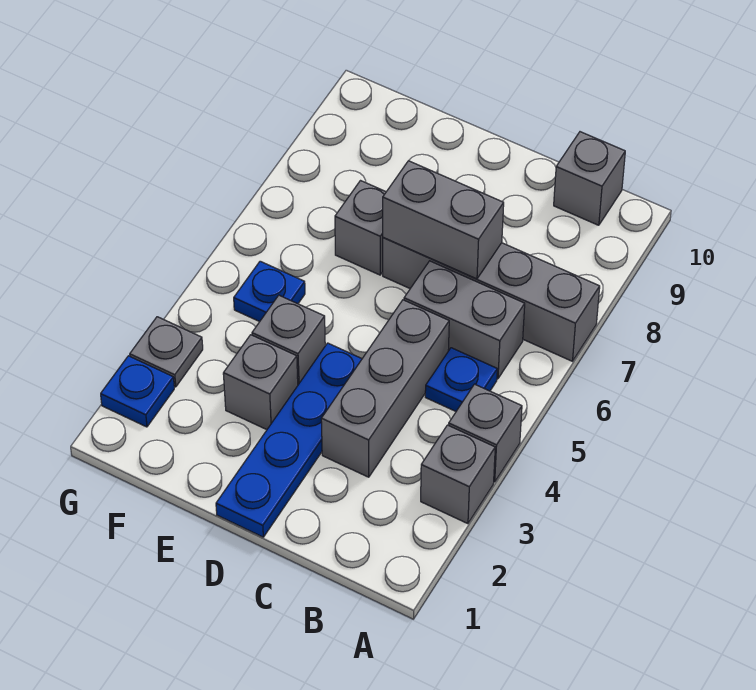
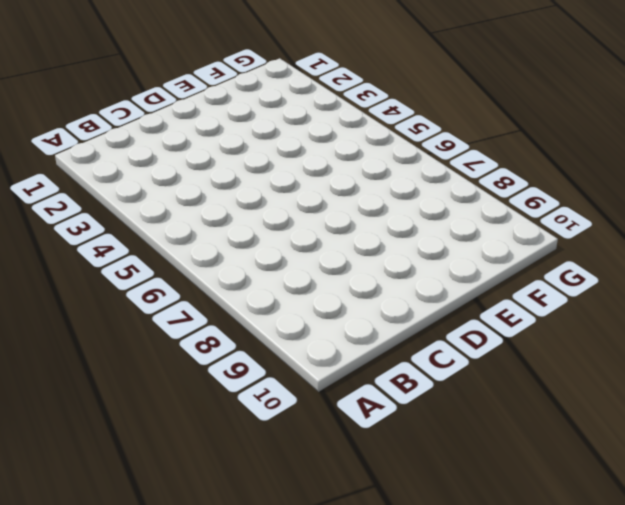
none -> grey 1x1 brick [421,425,495,524]
none -> grey 1x1 brick [449,384,522,482]
none -> grey 1x4 brick [383,237,600,361]

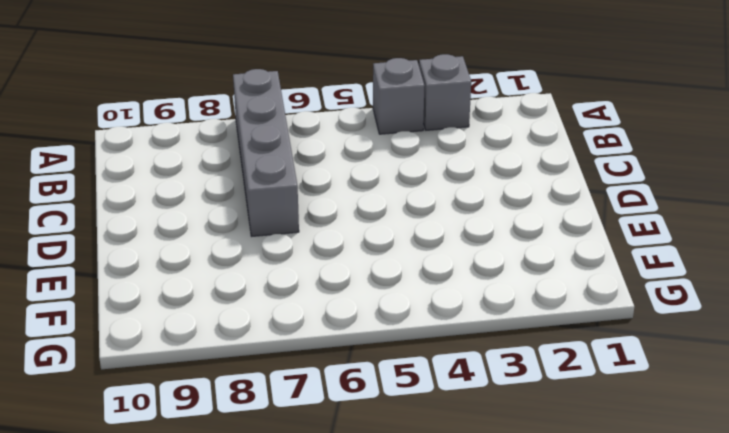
none -> blue 1x1 plate [425,348,497,411]
none -> grey 1x2 brick [404,261,525,379]
none -> grey 1x1 brick [554,132,625,225]

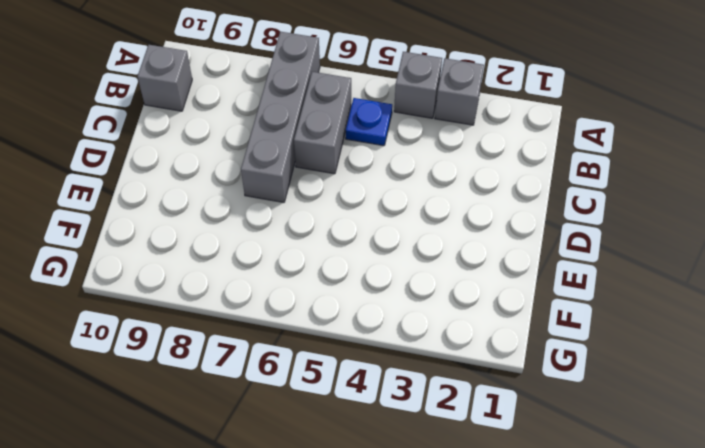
none -> grey 1x3 brick [321,300,449,477]
none -> blue 1x4 plate [216,343,362,537]
none -> grey 1x1 brick [223,335,298,430]

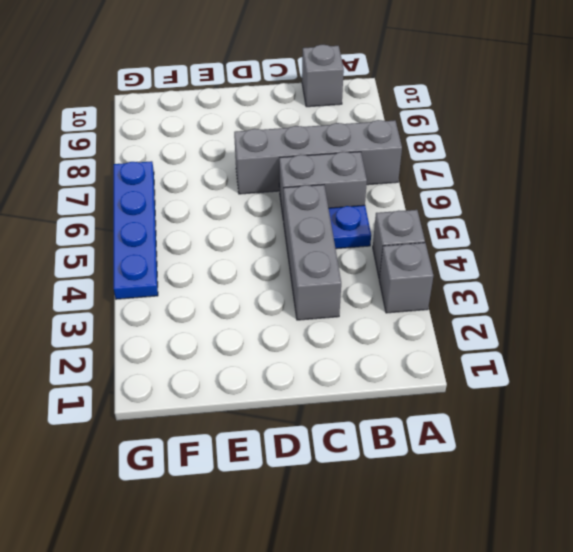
blue 1x4 plate [114,161,158,299] -> blue 1x4 plate moved to [216,343,362,537]
none -> grey 1x1 brick [223,335,298,430]
none -> grey 1x1 brick [252,295,325,385]
none -> grey 1x1 brick [335,181,386,275]

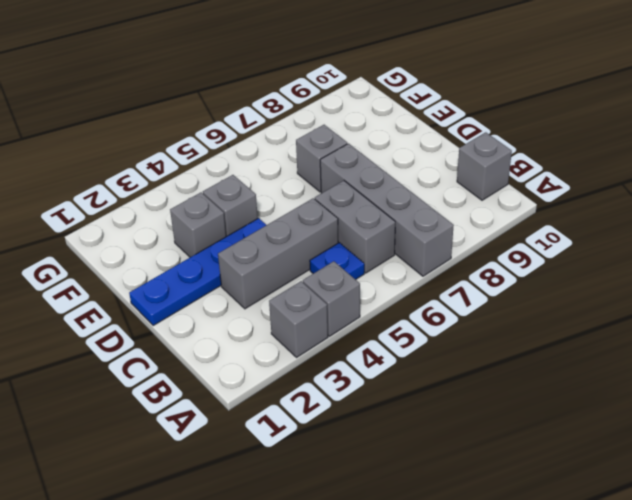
none -> blue 1x1 plate [234,261,305,322]
none -> blue 1x1 plate [101,356,174,427]
none -> grey 1x1 plate [130,317,203,387]

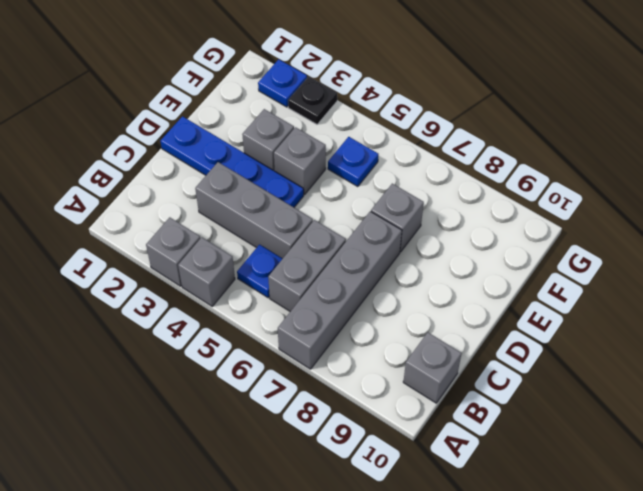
black 1x1 plate [288,76,337,124] -> grey 1x1 plate [130,317,203,387]
none -> grey 1x2 brick [383,161,504,279]

